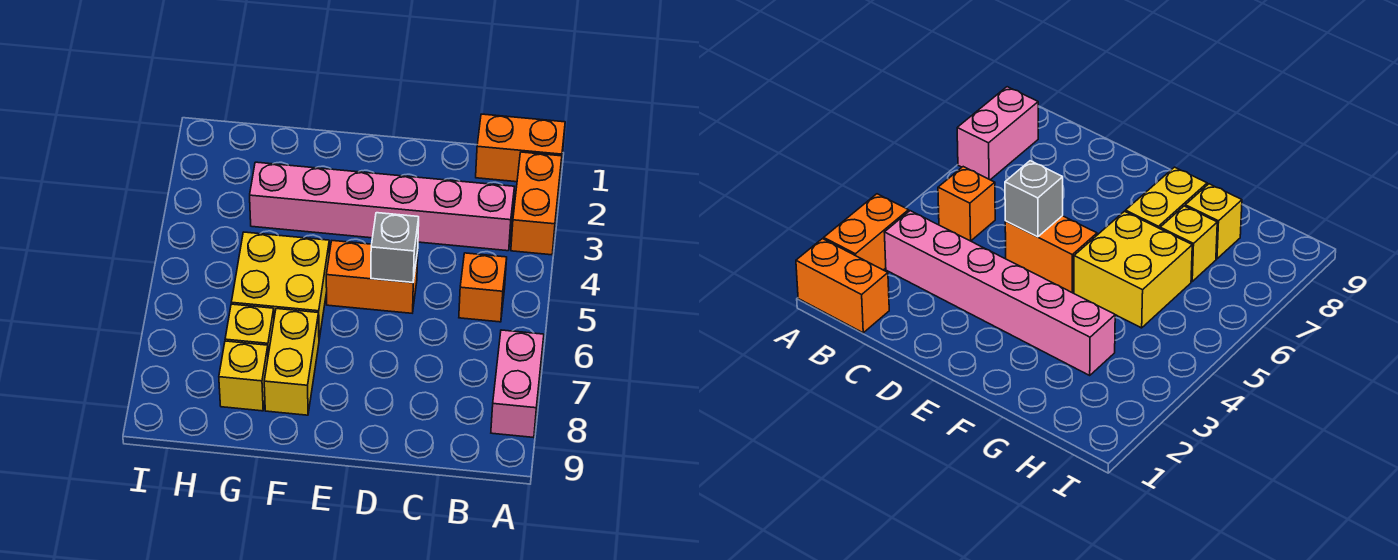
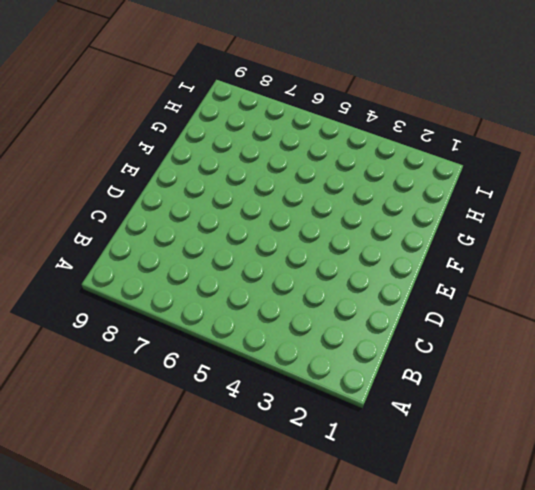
none -> orange 1x2 brick [476,114,565,182]
none -> orange 1x2 brick [511,152,562,255]

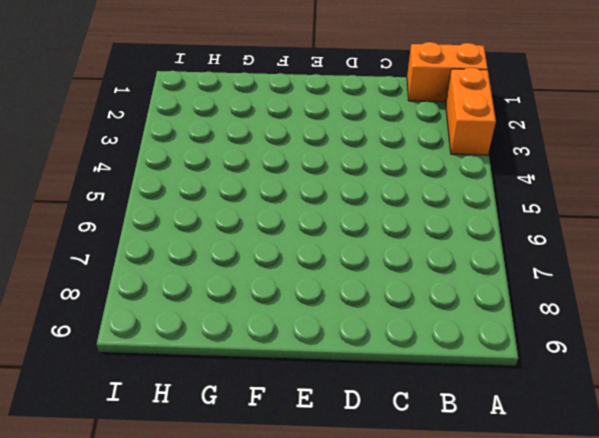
none -> pink 1x2 brick [491,330,544,438]
none -> pink 1x6 brick [250,162,514,251]

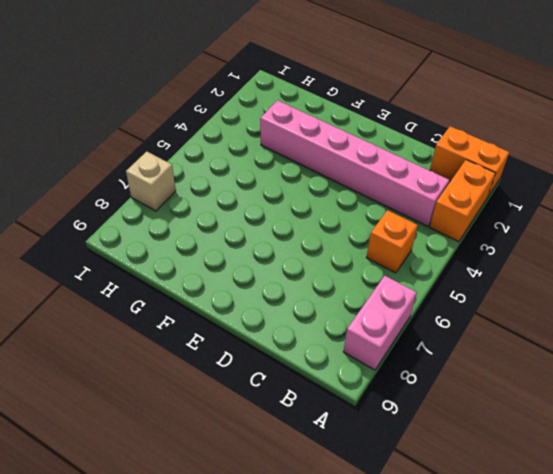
tan 1x1 brick [126,151,176,211] -> none
none -> orange 1x2 brick [326,241,418,313]
none -> yellow 2x2 brick [231,232,329,339]

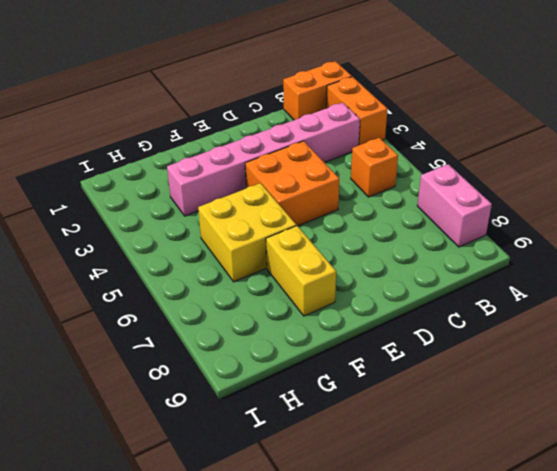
orange 2x2 brick [245,141,339,226] -> orange 1x2 brick [326,241,418,313]
none -> yellow 1x1 brick [225,304,274,354]
none -> yellow 1x1 brick [219,341,268,411]

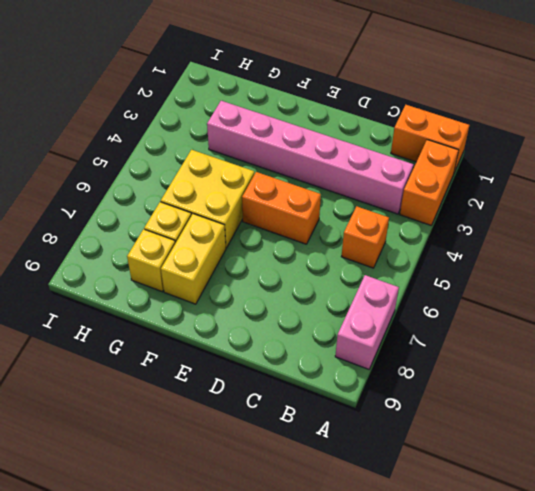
none -> grey 1x1 brick [371,213,419,283]

